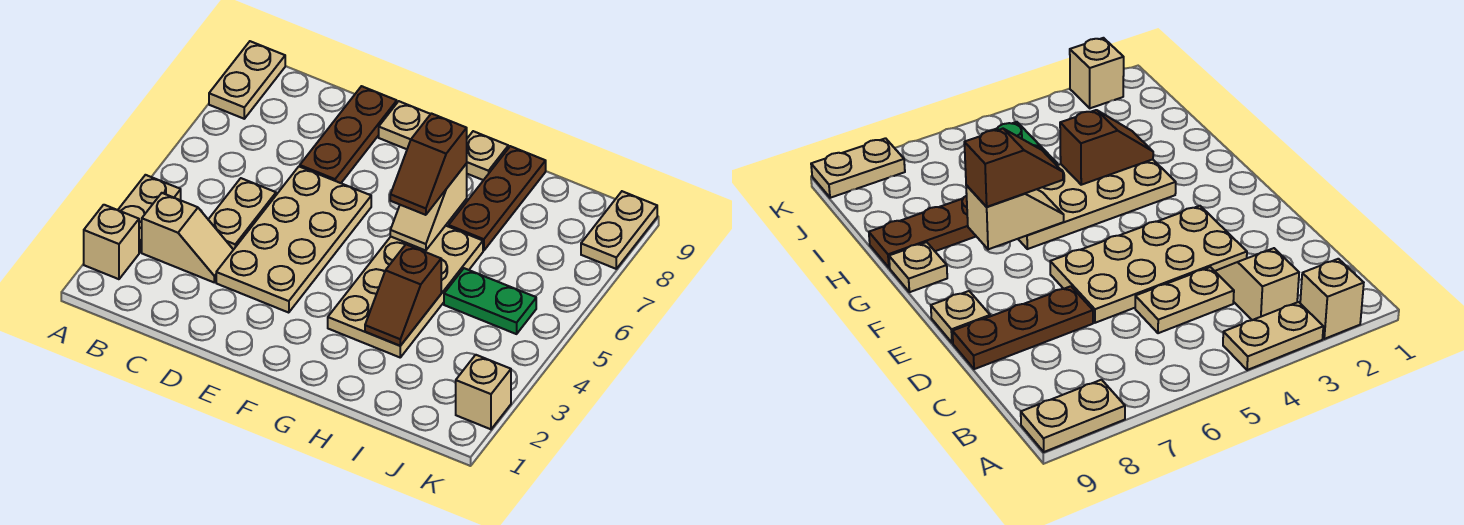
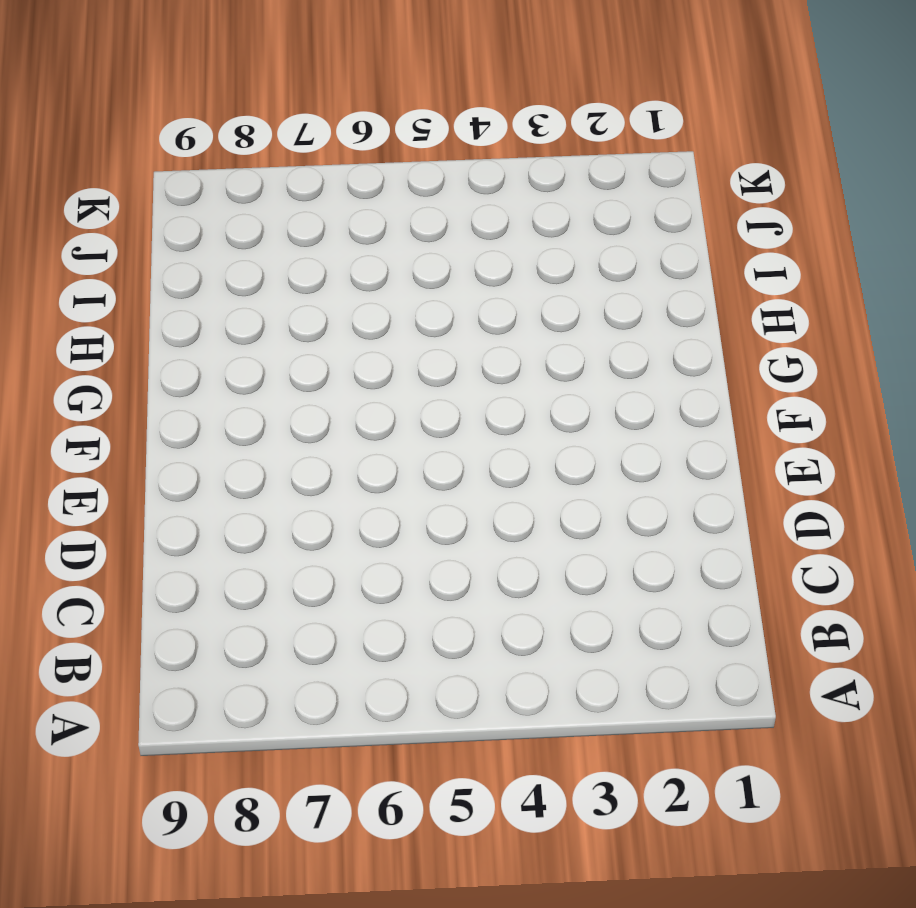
none -> tan 1x1 brick [84,205,139,279]
none -> tan 1x2 plate [118,175,181,252]
none -> tan 1x2 plate [209,41,285,119]

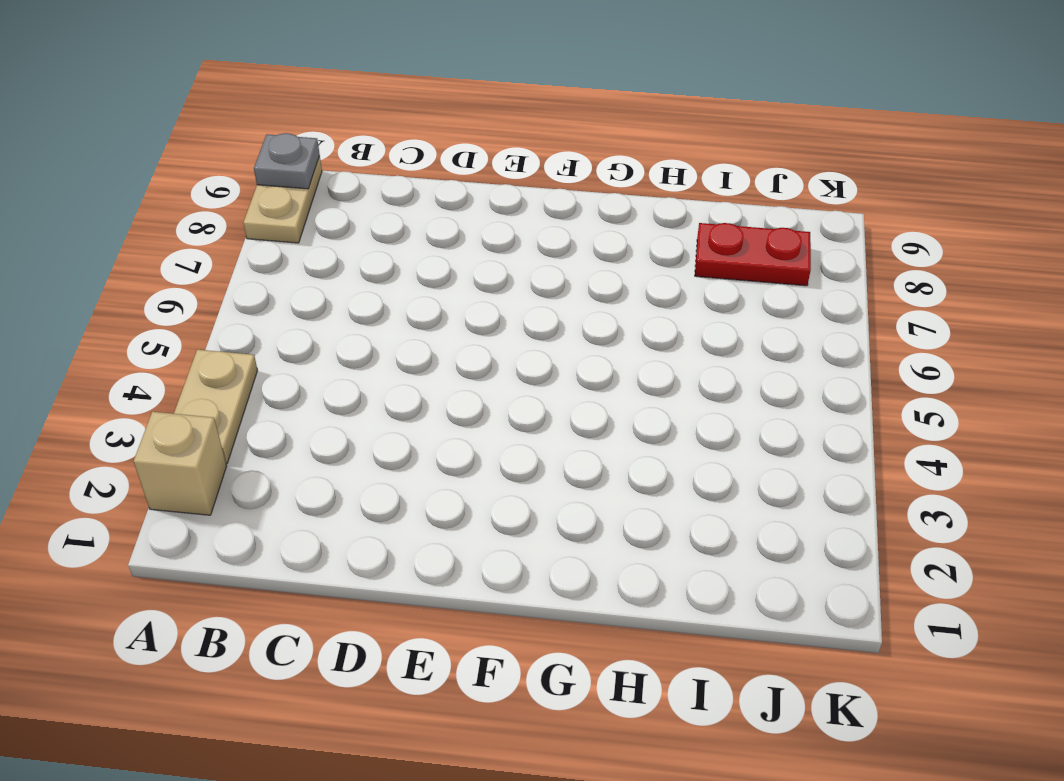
grey 1x1 plate [254,133,320,189] -> none
red 1x2 plate [695,223,811,286] -> none
none -> tan 1x2 slope [142,193,233,282]
none -> tan 1x2 plate [208,178,276,250]
none -> tan 2x4 plate [216,166,371,313]

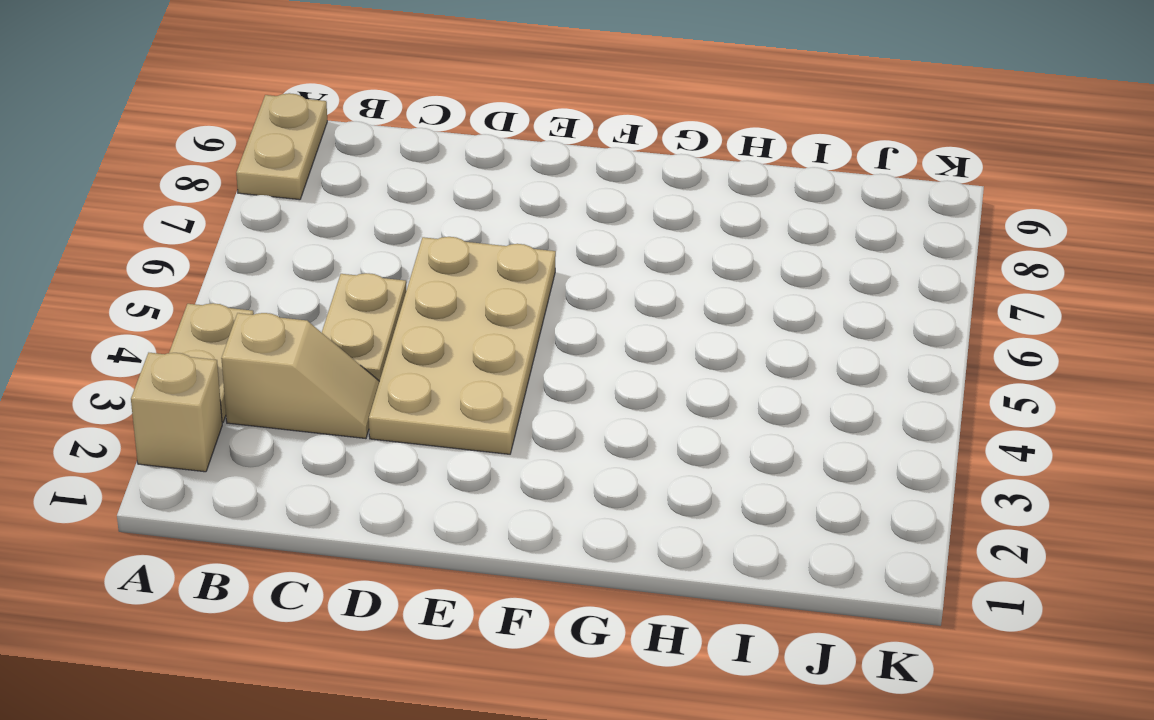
none -> brown 1x3 plate [300,86,397,183]
none -> tan 1x1 plate [379,101,430,149]
none -> tan 2x4 plate [328,226,483,357]

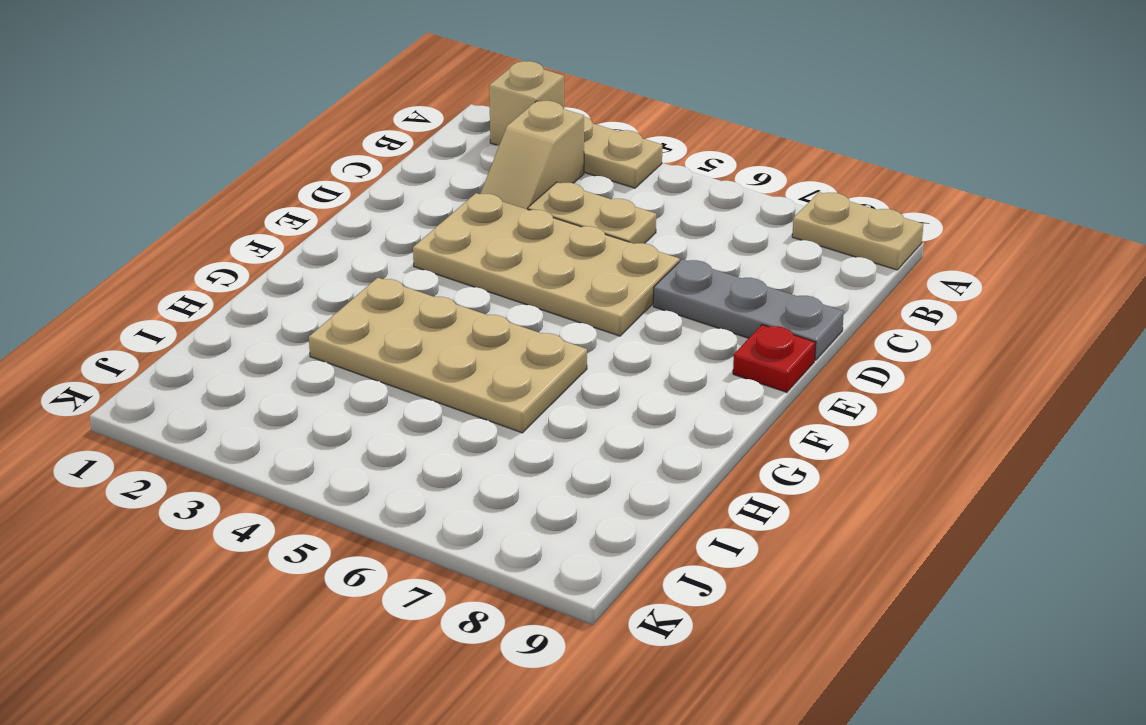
grey 1x3 plate [653,259,844,360] -> brown 1x3 plate [300,86,397,183]
red 1x1 plate [733,325,816,392] -> tan 1x1 plate [379,101,430,149]
none -> tan 1x1 plate [466,131,508,180]
none -> brown 1x3 plate [449,146,546,251]
none -> green 1x2 plate [444,268,536,334]

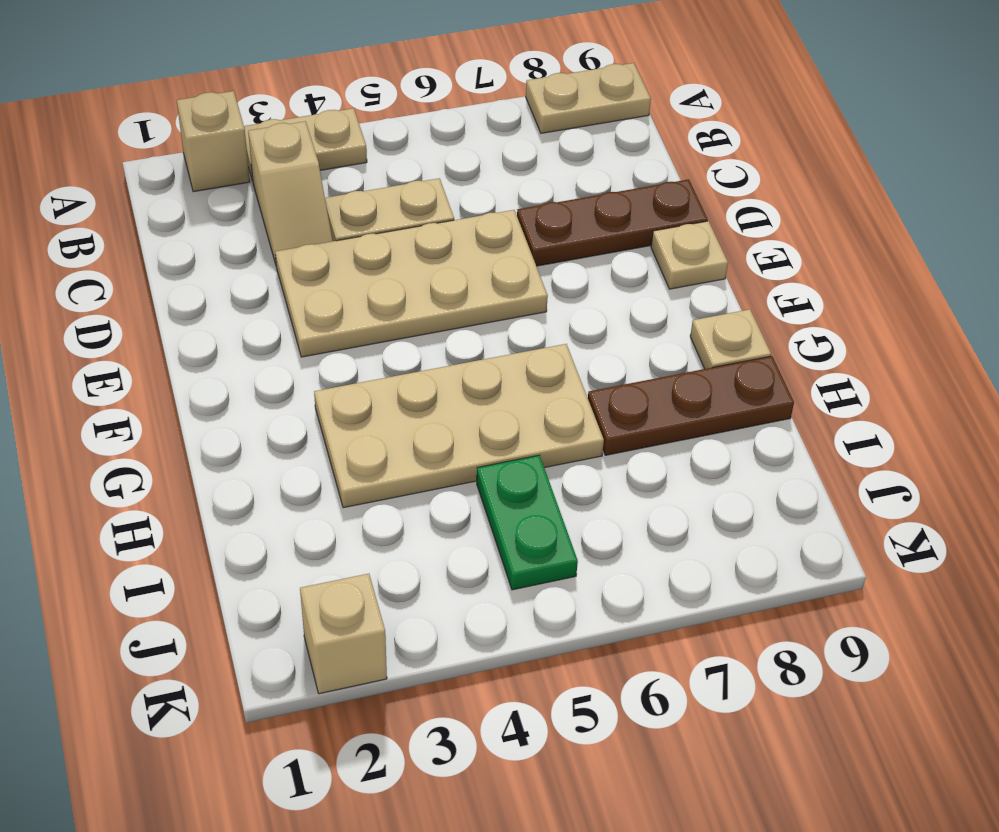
none -> tan 1x2 plate [581,191,657,269]
none -> tan 1x2 slope [390,164,467,251]
none -> brown 1x2 slope [365,244,441,346]

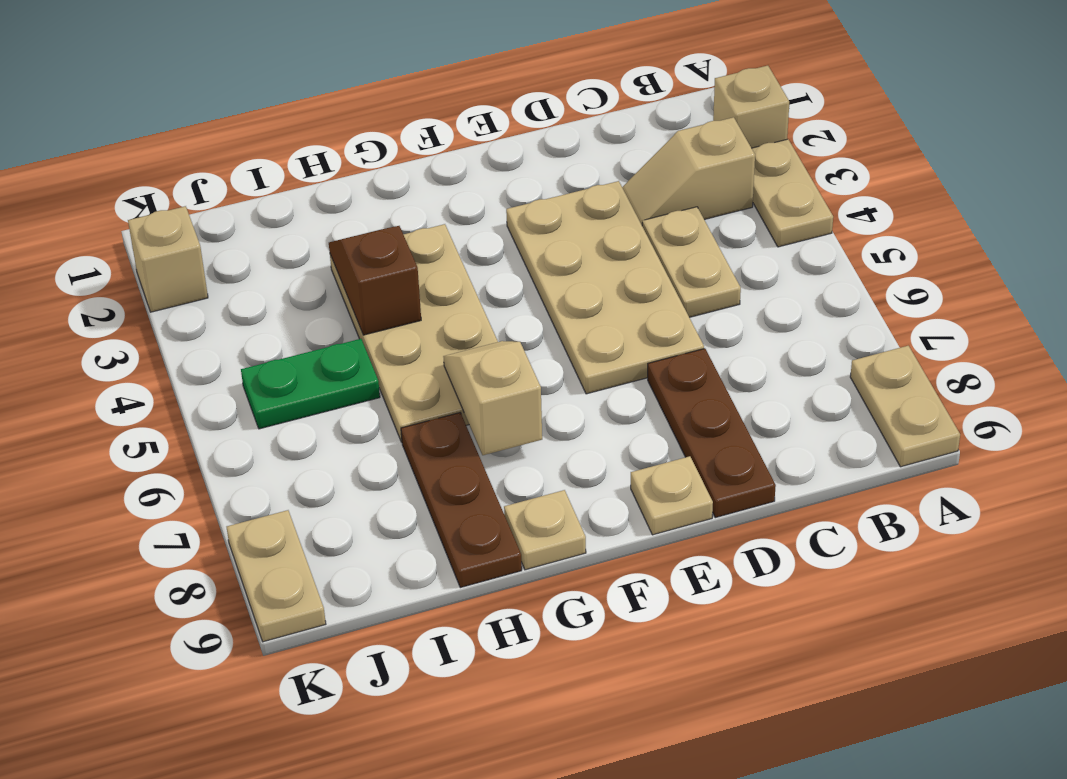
none -> brown 1x2 slope [390,113,467,215]

